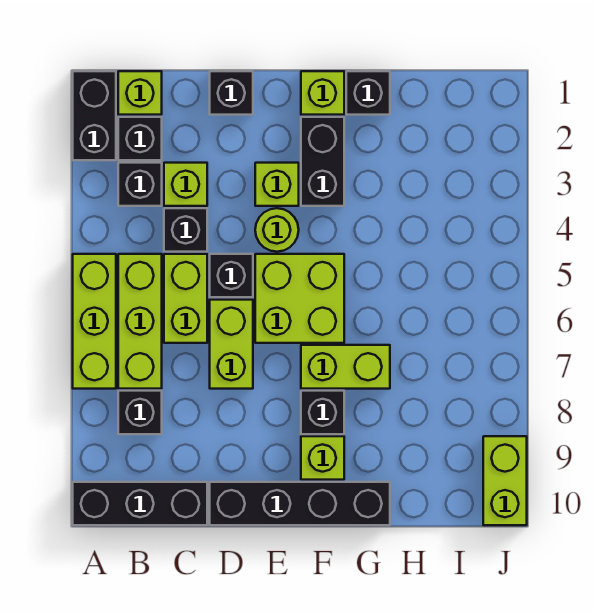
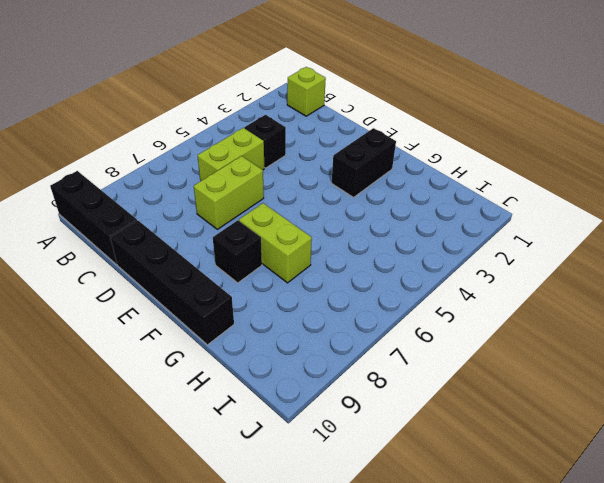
none -> black 1x2 brick [73,71,116,160]
none -> lime 1x3 brick [73,254,116,389]
none -> black 1x1 brick [118,117,162,160]

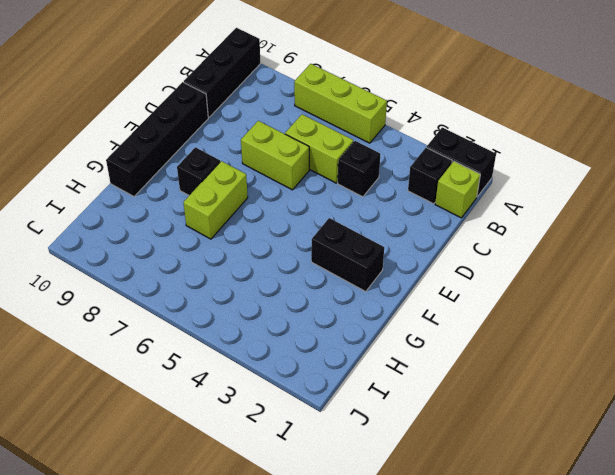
none -> black 1x1 brick [118,163,162,206]
none -> lime 1x3 brick [118,254,162,389]
none -> black 1x1 brick [118,391,162,434]

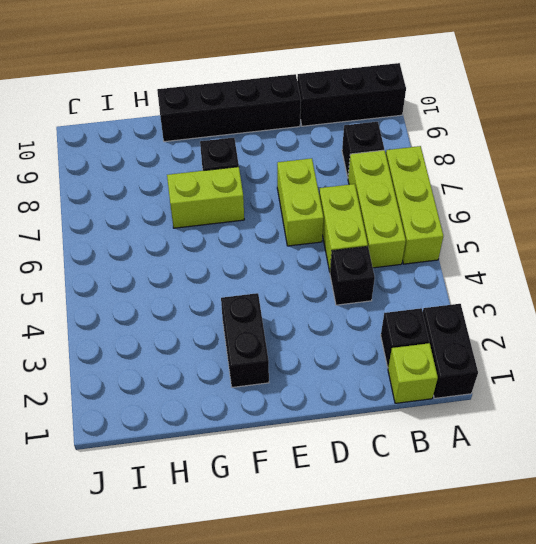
none -> black 1x1 brick [118,163,162,206]
none -> lime 1x1 brick [164,163,207,206]
none -> black 1x1 brick [210,71,253,115]

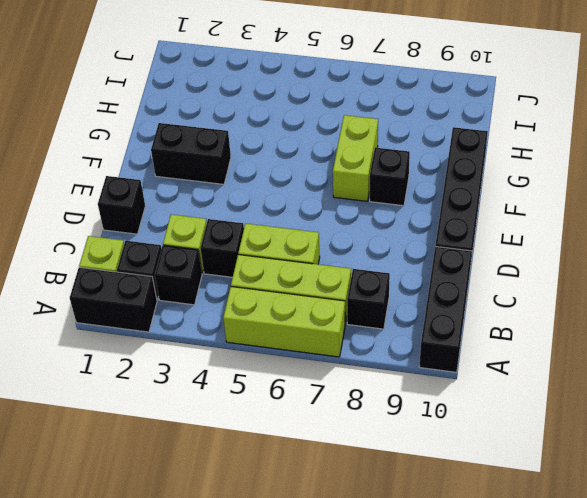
none -> black 1x1 brick [210,254,253,297]
none -> lime 1x2 brick [210,300,253,389]
none -> lime 1x1 brick [255,163,299,206]

